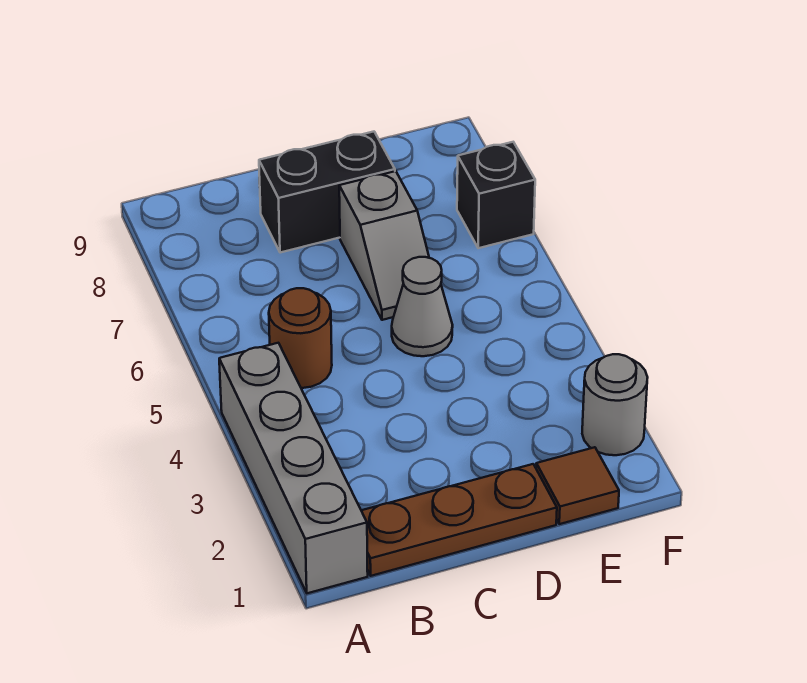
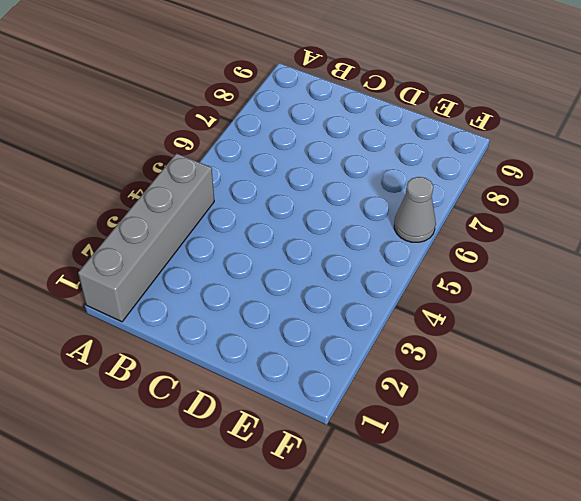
grey 1x1 cone [394,177,436,242] -> grey 1x1 cone moved to [392,257,453,356]
none -> brown 1x3 plate [361,464,557,576]
none -> brown 1x1 round brick [269,288,332,388]

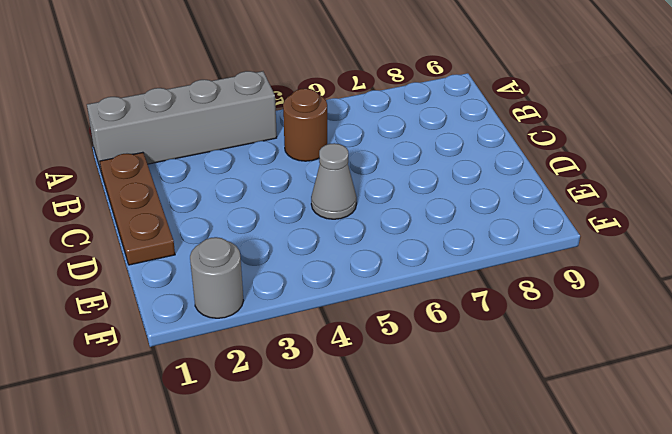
none -> black 1x2 brick [259,132,395,253]
none -> grey 1x2 slope [339,171,429,320]

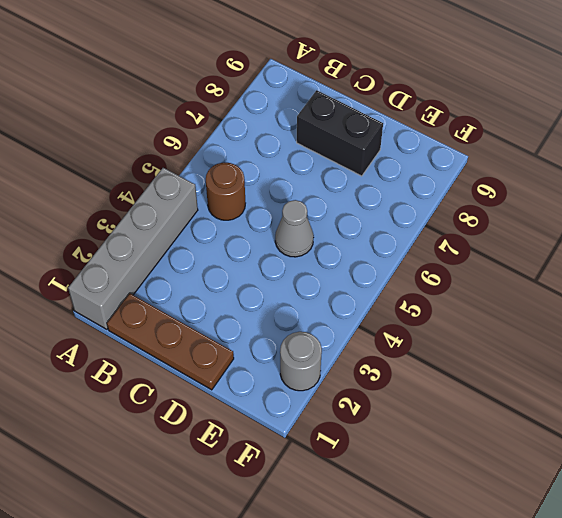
none -> grey 1x2 slope [339,171,429,320]
none -> brown 1x1 tile [536,447,619,524]

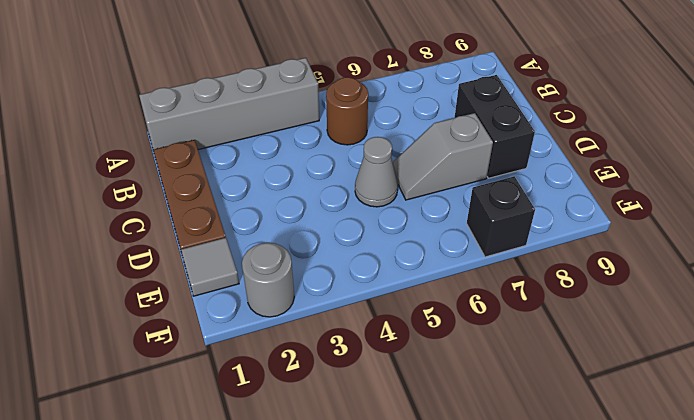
grey 1x1 tile [181,238,239,296] -> brown 1x1 tile [536,447,619,524]

